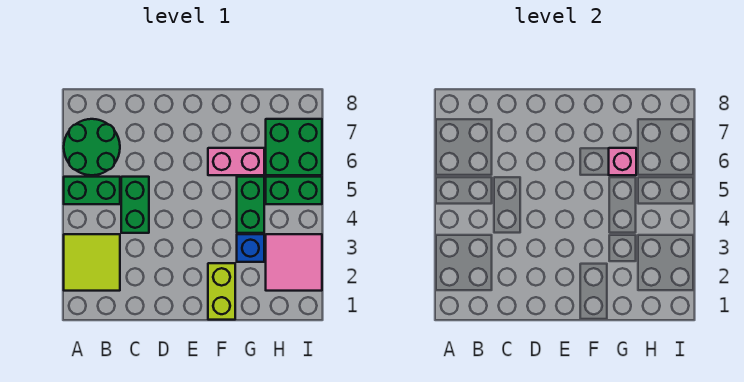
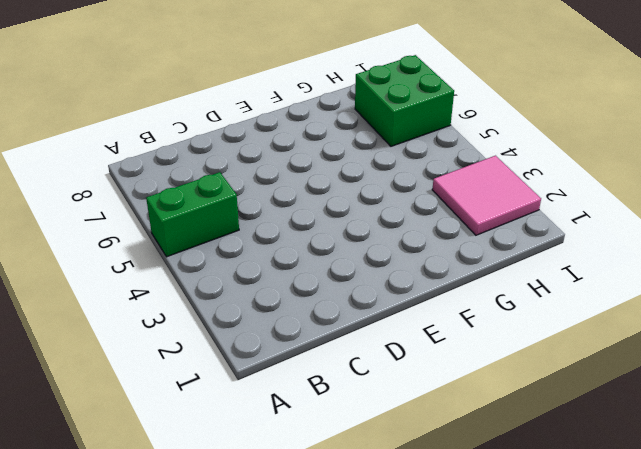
none -> lime 2x2 tile [64,234,120,291]
none -> green 2x2 round brick [64,119,120,175]
none -> green 1x2 brick [121,177,149,233]

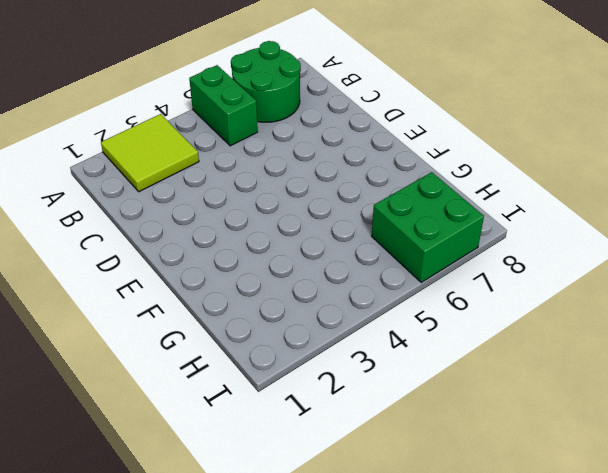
none -> green 1x2 brick [121,177,149,233]
none -> lime 1x2 brick [208,263,235,320]
none -> pink 1x2 brick [208,148,264,175]

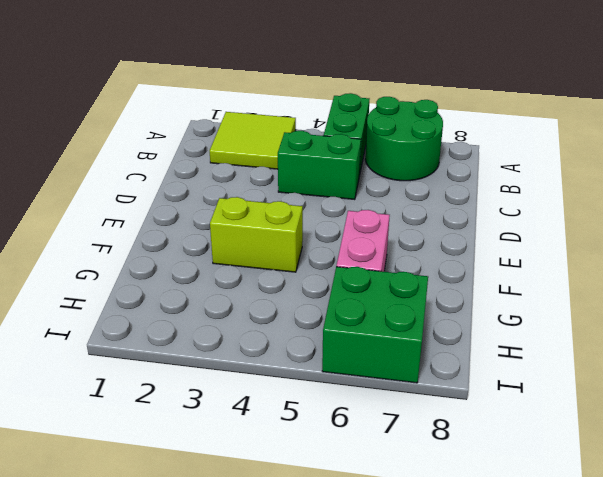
lime 1x2 brick [210,197,303,272] -> lime 1x2 brick moved to [208,263,235,320]
none -> blue 1x1 brick [237,234,264,262]
none -> green 1x2 brick [237,177,264,233]
none -> pink 2x2 tile [266,234,322,291]

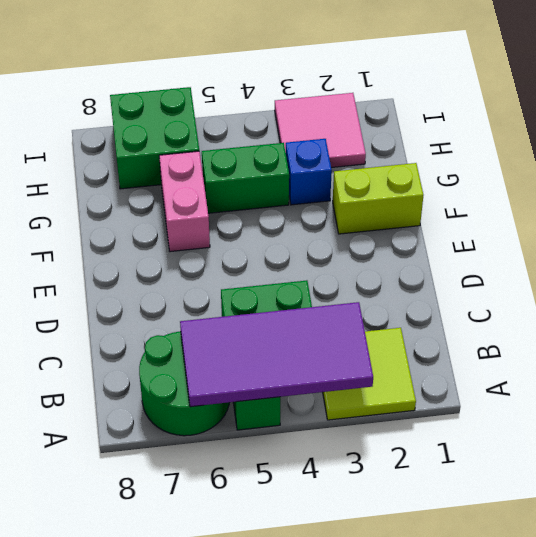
purple 2x4 tile [180,302,373,407] -> none
none -> green 1x2 brick [266,177,322,204]
none -> pink 1x1 brick [609,148,636,175]

